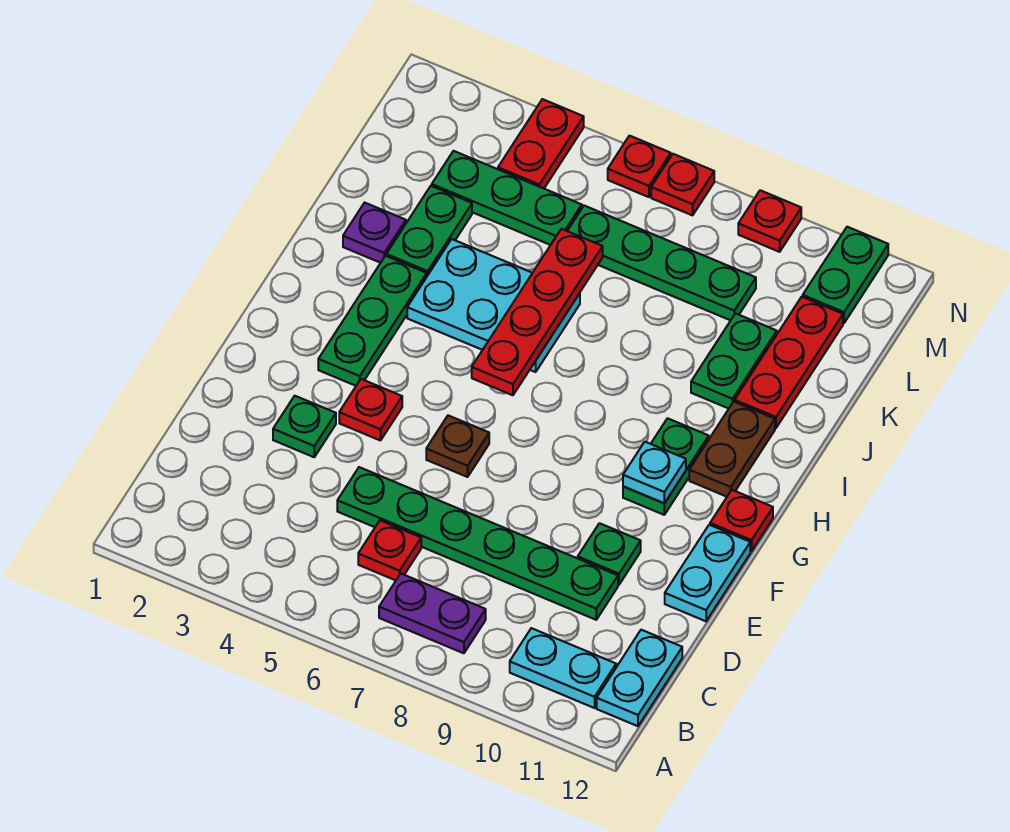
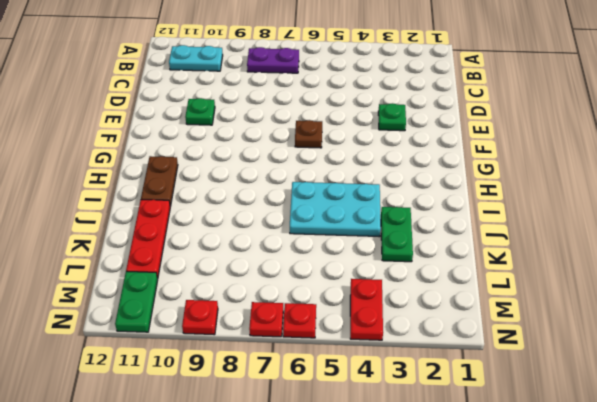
none -> cyan 1x2 plate [597,630,682,726]
none -> red 1x1 plate [358,520,421,580]
none -> green 1x6 plate [337,467,618,620]

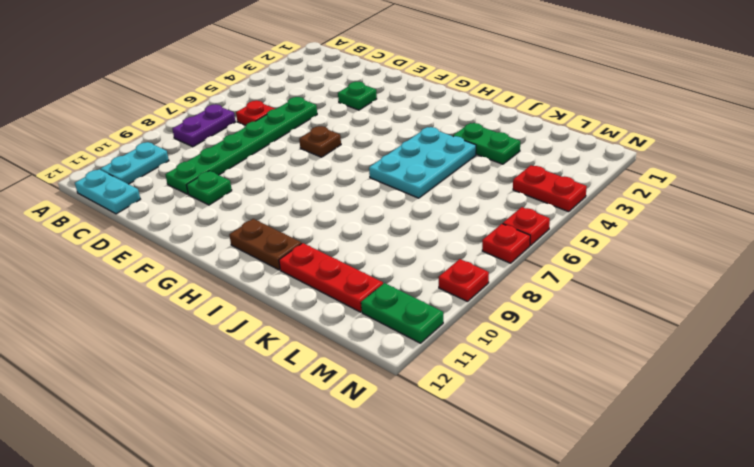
none -> cyan 1x2 plate [665,525,750,621]
none -> red 1x1 plate [339,379,402,441]
none -> green 1x3 plate [318,256,427,386]

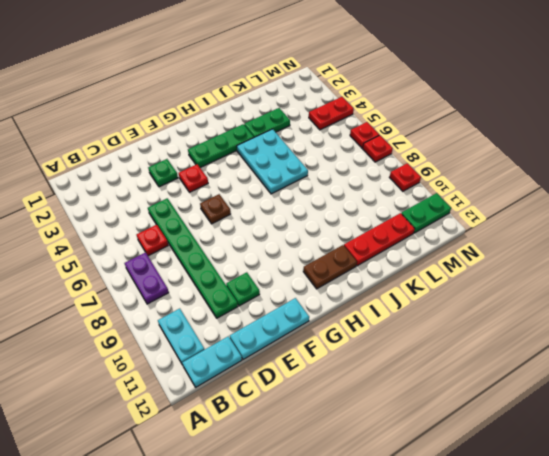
cyan 1x3 plate [230,298,309,360] -> cyan 1x2 plate [665,525,750,621]
none -> green 1x2 plate [623,418,709,515]
none -> red 1x1 plate [710,490,773,551]
none -> purple 1x1 plate [343,203,406,263]

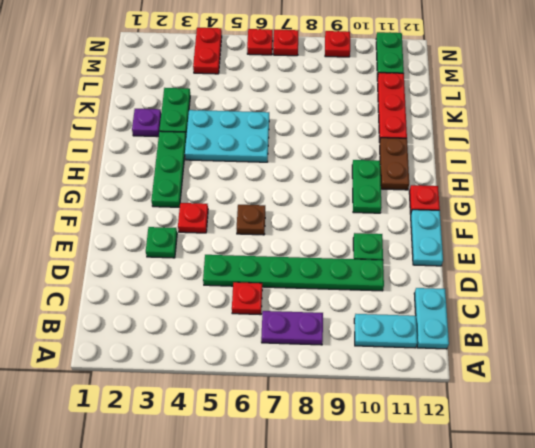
none -> green 1x2 plate [691,313,777,409]
none -> green 1x3 plate [432,151,582,245]
none -> green 1x4 plate [568,206,756,320]

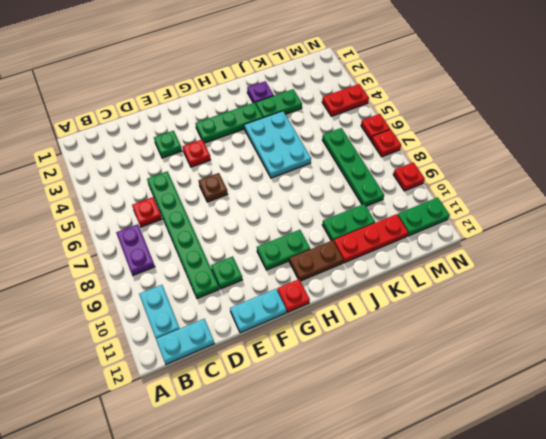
none -> green 1x3 plate [432,151,582,245]
none -> cyan 1x1 plate [623,442,686,503]
none -> red 1x4 plate [472,229,603,395]

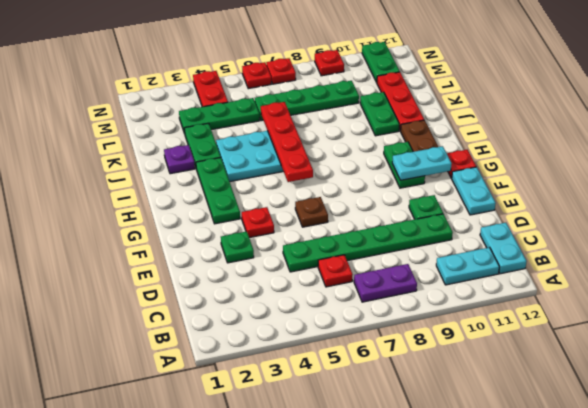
cyan 1x2 plate [392,146,452,180] -> cyan 1x1 plate [623,442,686,503]

